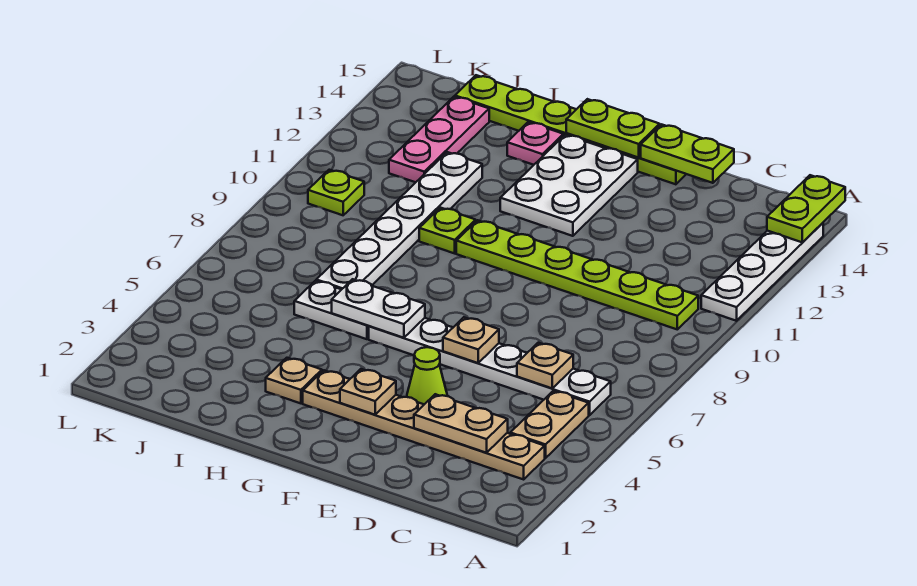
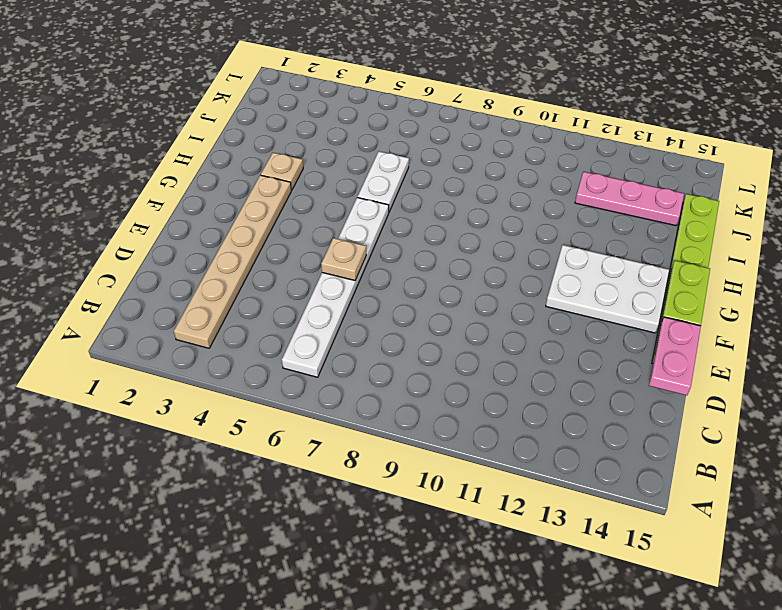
pink 1x2 plate [649,317,701,395] -> lime 1x2 plate [641,124,734,183]
none -> white 1x4 plate [701,223,823,321]
none -> tan 1x2 plate [510,391,589,458]
none -> lime 1x6 plate [456,220,698,329]

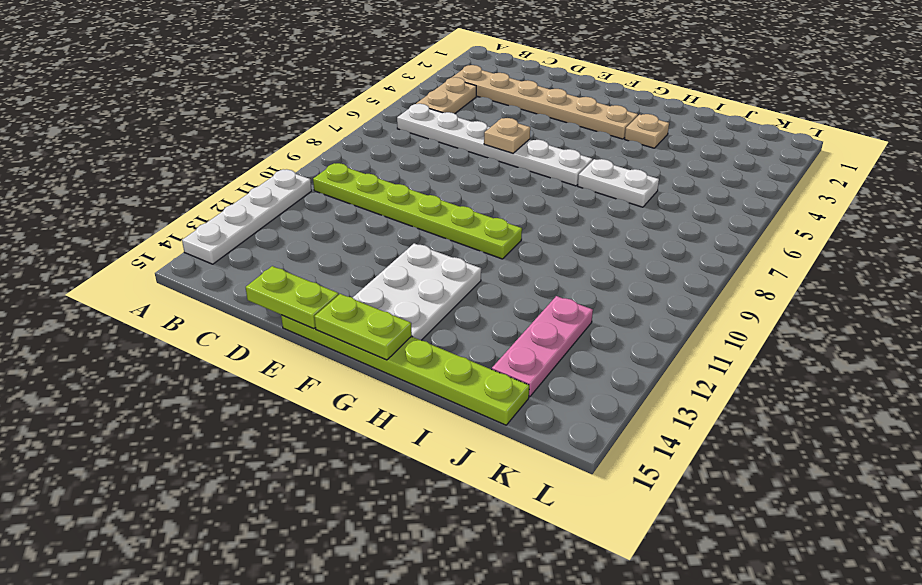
none -> lime 1x1 cone [407,347,447,404]
none -> lime 1x1 plate [419,208,476,253]
none -> pink 1x1 plate [507,122,563,165]

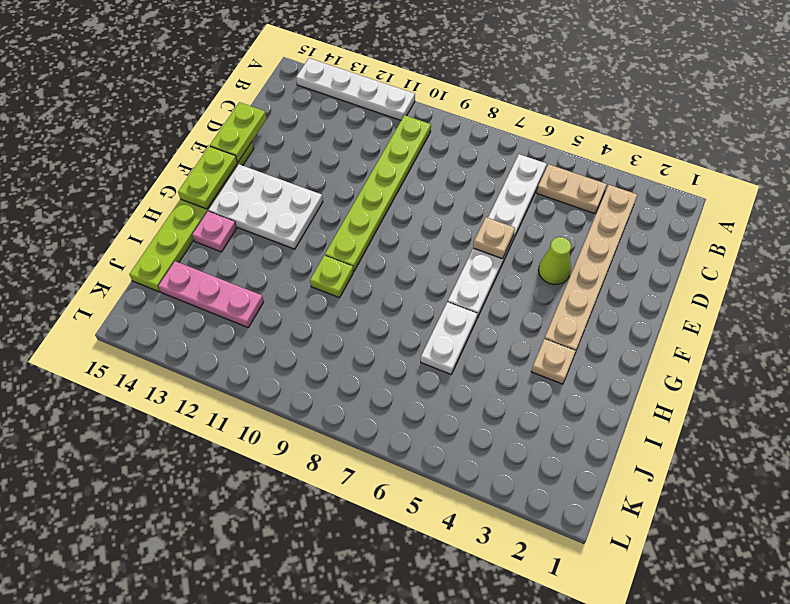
none -> white 1x6 plate [316,152,482,289]
none -> lime 1x1 plate [308,170,364,215]
none -> lime 1x2 plate [767,175,845,242]

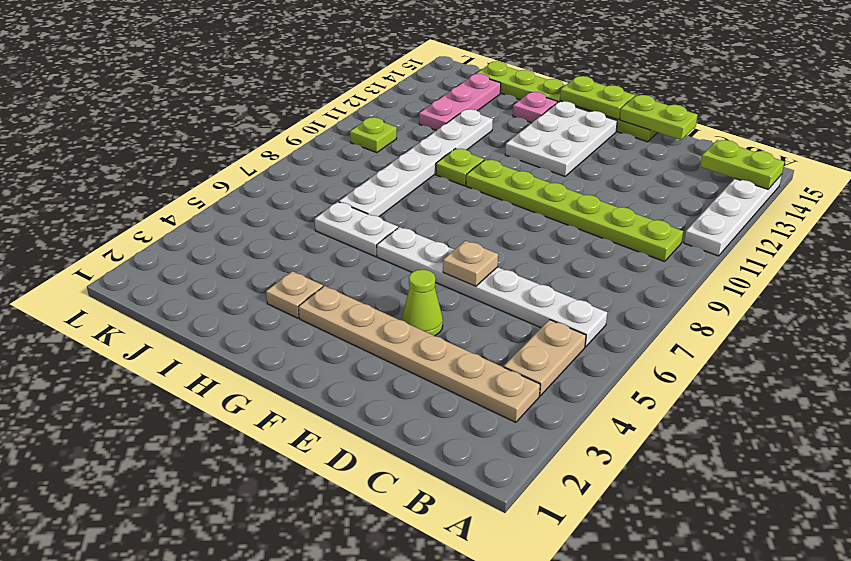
lime 1x2 plate [700,140,784,189] -> lime 1x2 plate turned to [767,175,845,242]
none -> tan 1x2 plate [414,394,508,453]
none -> tan 1x1 plate [517,343,573,388]
none -> tan 1x1 plate [340,369,396,415]

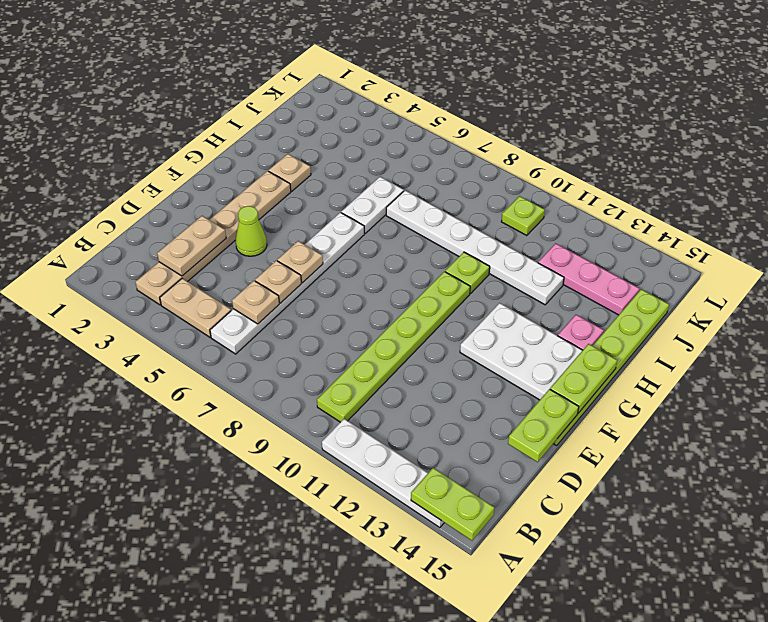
tan 1x1 plate [255,261,301,303] -> tan 1x1 plate moved to [340,369,396,415]
none -> white 1x2 plate [332,279,425,338]

